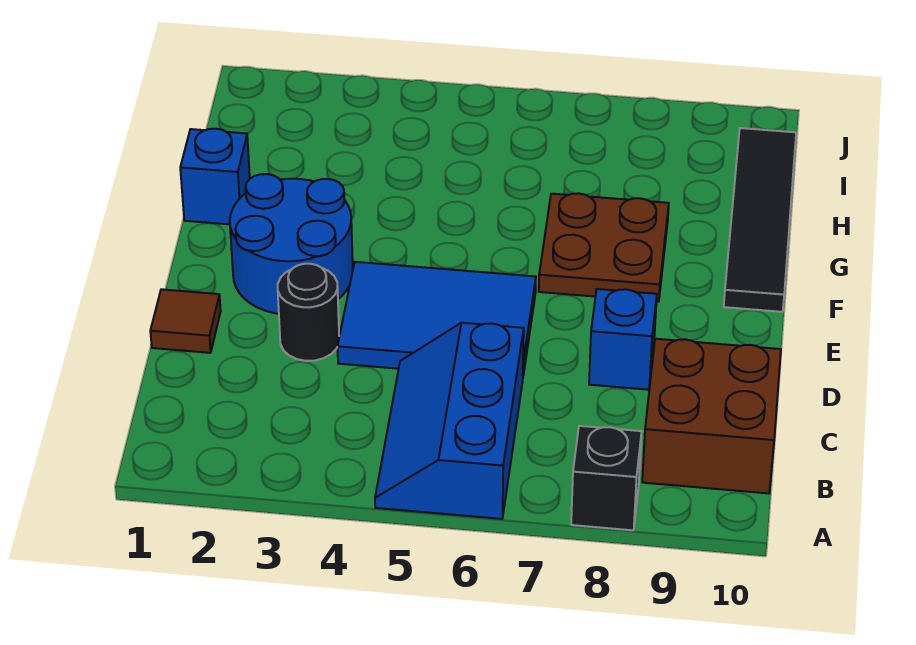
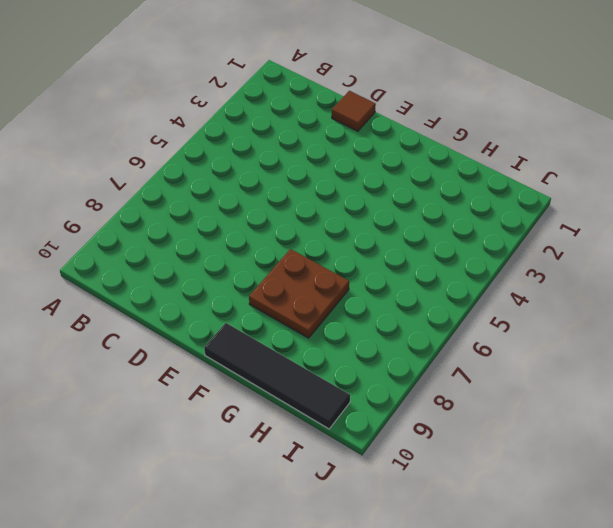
none -> blue 2x3 slope [375,323,524,519]
none -> black 1x1 brick [571,426,642,530]

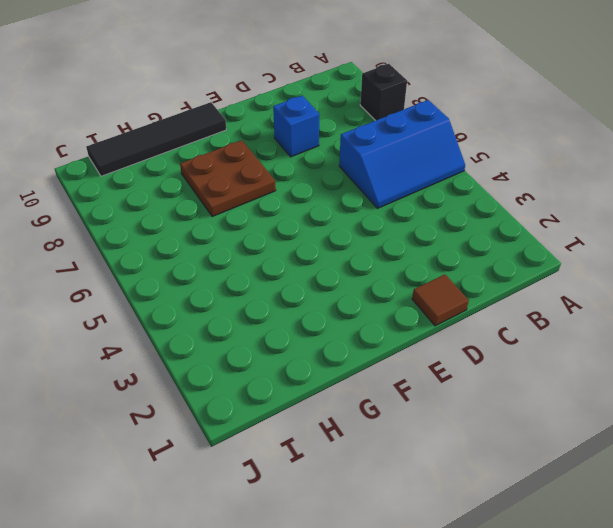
none -> brown 2x2 brick [642,339,781,493]
none -> black 1x1 round brick [278,264,339,361]

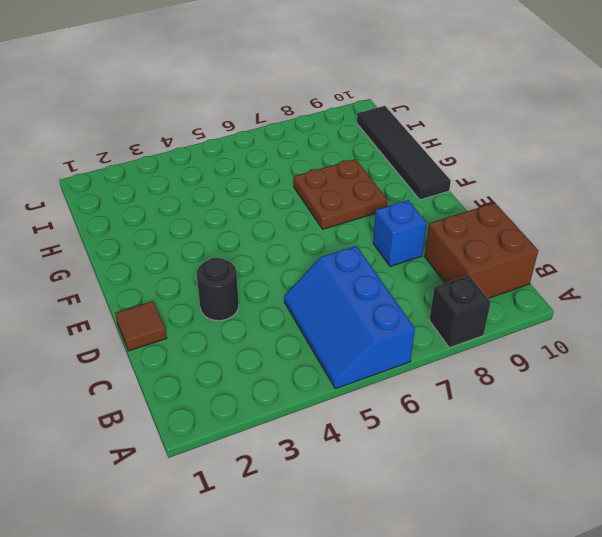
none -> blue 2x3 tile [338,262,536,376]
none -> blue 2x2 round brick [230,174,353,314]

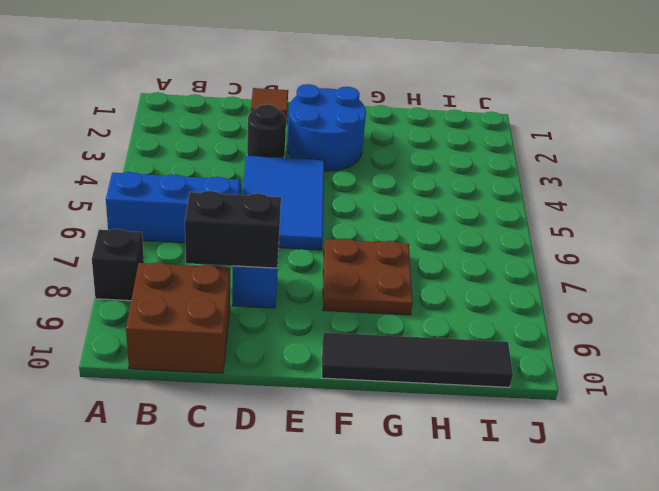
black 1x2 brick [185,191,281,268] -> none
none -> blue 1x1 brick [180,129,250,224]

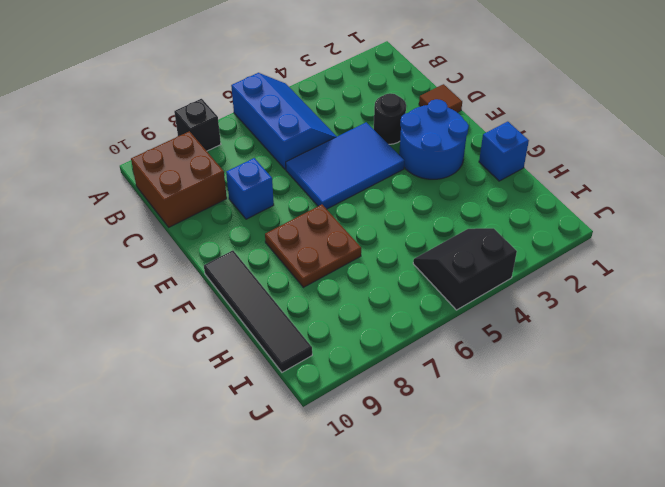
black 2x2 slope [413,228,517,310] -> none

